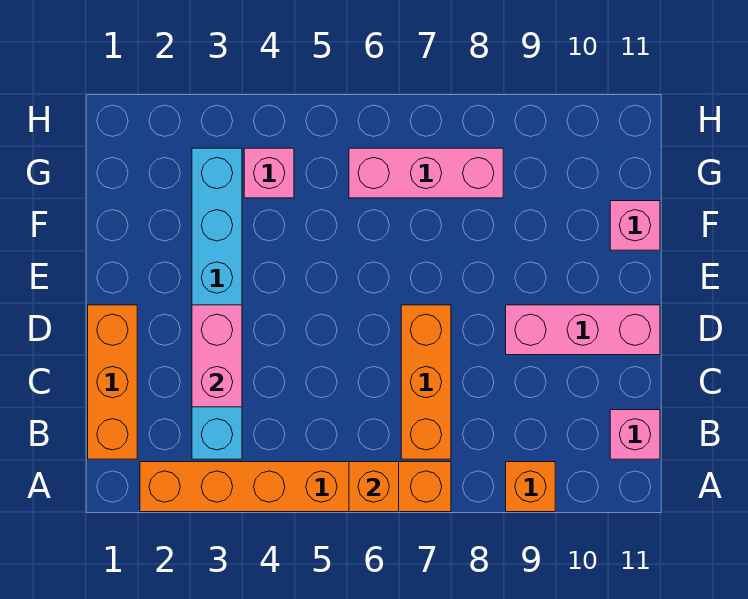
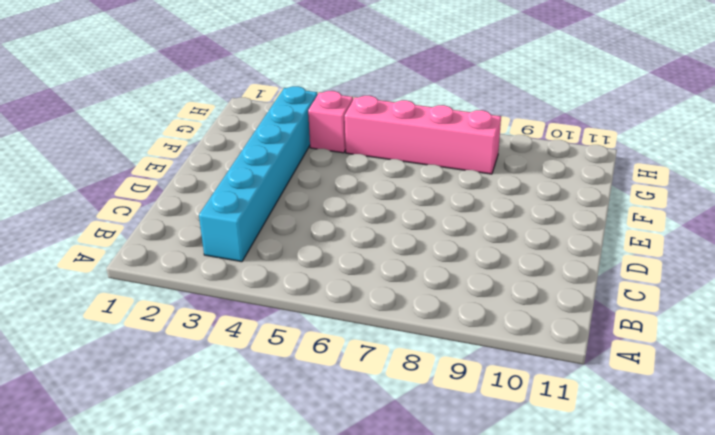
pink 1x4 brick [345,96,501,174] -> pink 1x3 brick [349,148,503,198]
none -> orange 1x6 brick [140,462,451,512]
none -> orange 1x1 brick [506,462,555,512]
none -> orange 1x3 brick [88,305,137,459]

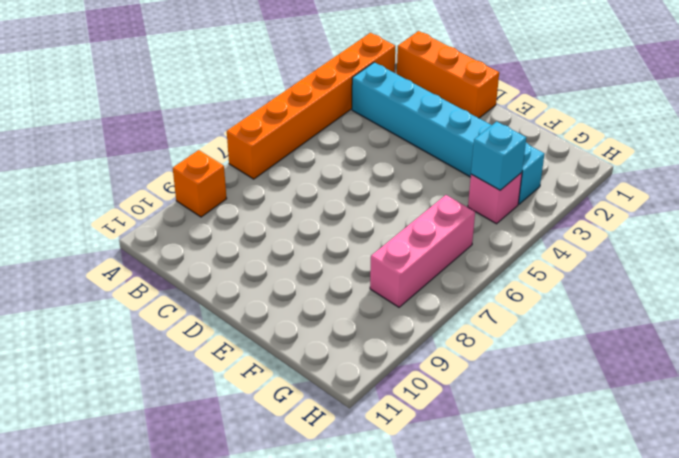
cyan 1x1 brick [471,122,526,190] -> none
none -> orange 1x3 brick [401,305,451,459]
none -> pink 1x1 brick [610,410,660,459]
none -> pink 1x3 brick [506,305,660,355]

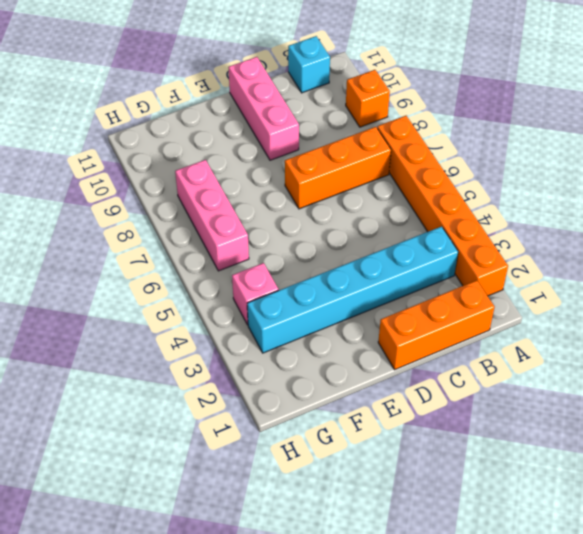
cyan 1x1 brick [288,36,330,93] -> pink 1x1 brick [610,410,660,459]
none -> pink 1x1 brick [610,201,660,250]
none -> orange 1x1 brick [349,462,399,512]
none -> pink 1x2 brick [192,305,242,407]

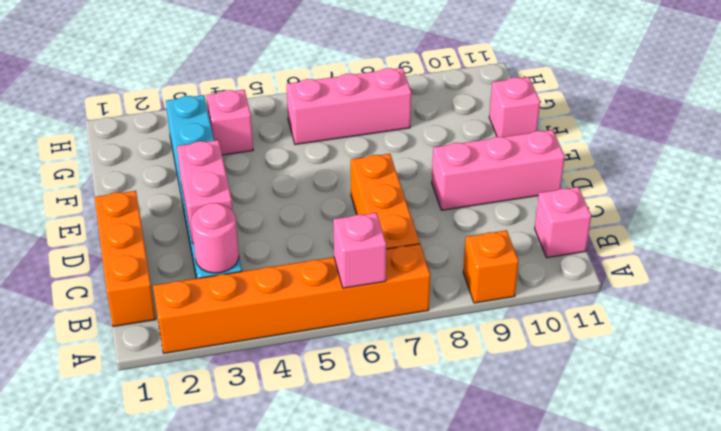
pink 1x1 brick [333,213,386,288] -> orange 1x1 brick [349,462,399,512]
pink 1x1 round brick [191,203,239,273] -> none

